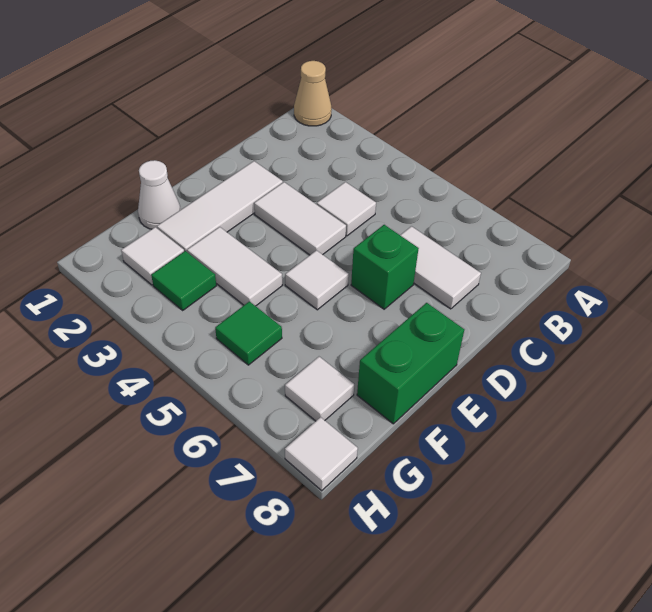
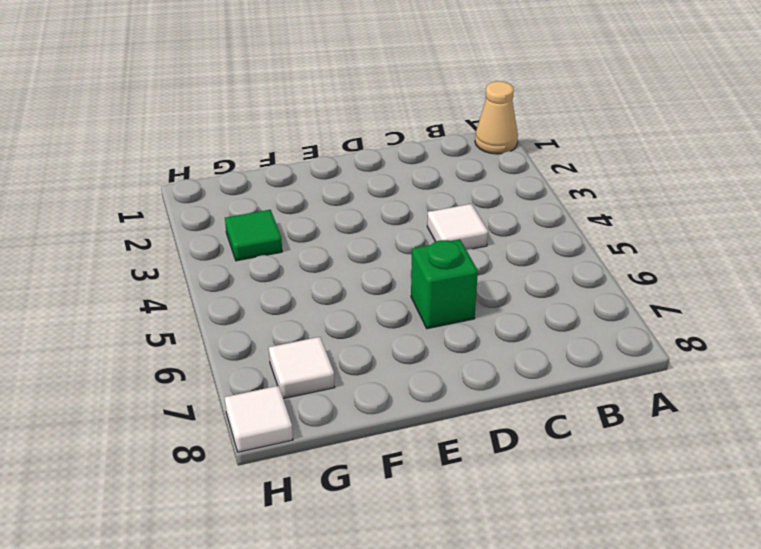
none -> white 1x2 tile [400,226,481,309]
none -> white 1x3 tile [157,161,283,252]
none -> white 1x2 tile [254,182,346,255]

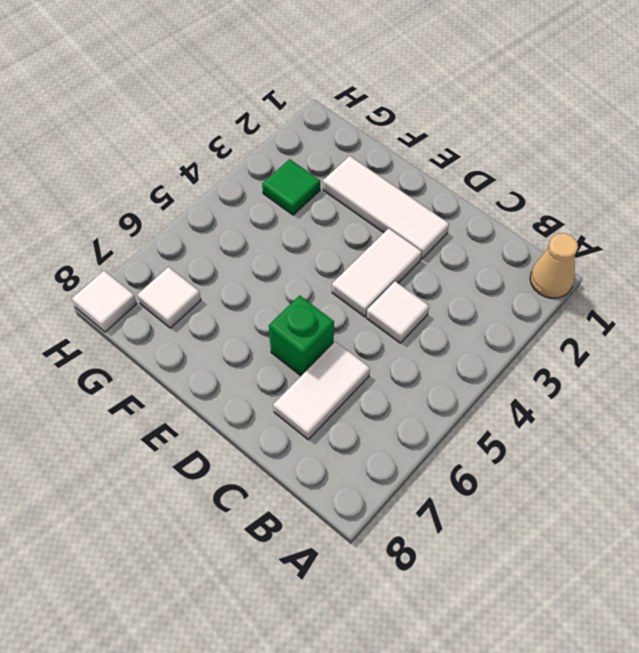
none -> white 1x1 tile [285,250,349,310]
none -> green 1x2 brick [357,303,464,424]
none -> white 1x1 cone [138,160,181,229]

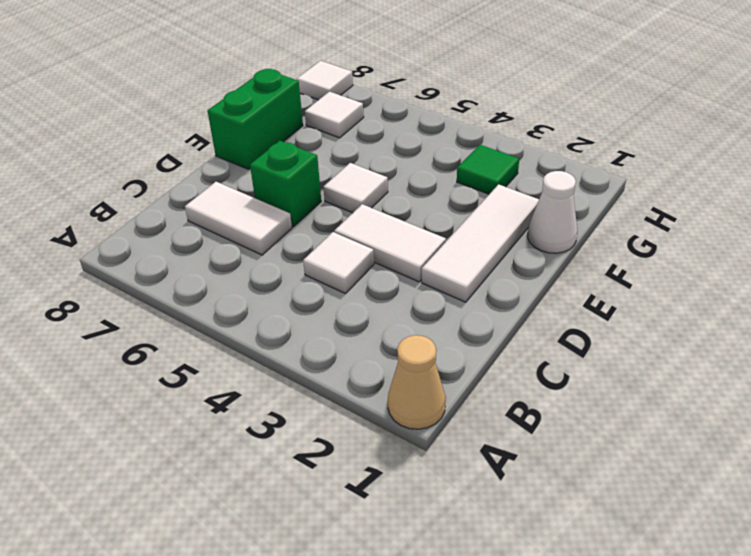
none -> white 1x2 tile [187,227,282,306]
none -> white 1x1 tile [121,227,184,285]
none -> green 1x1 tile [215,301,282,365]

